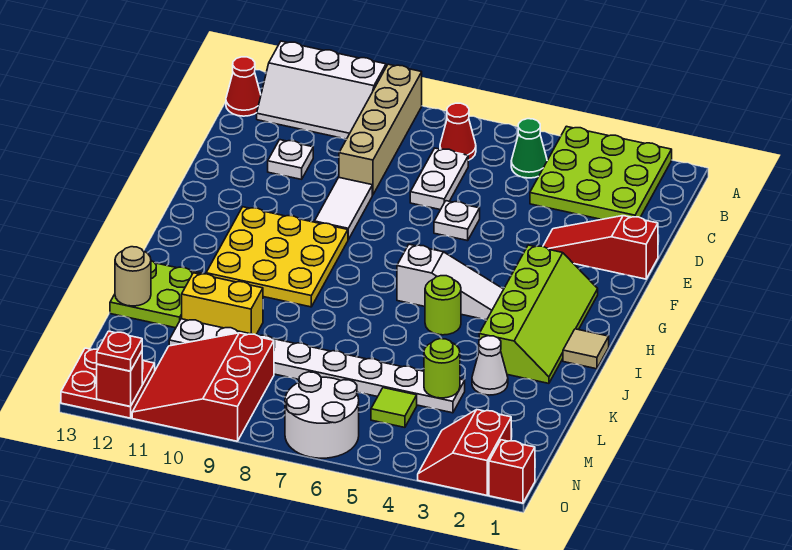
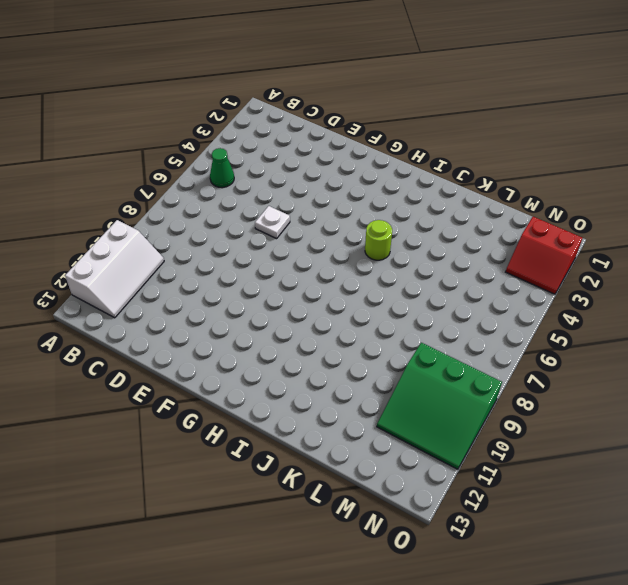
green 3x3 slope [377,343,502,469] -> red 3x3 slope [132,333,274,441]
none -> lime 3x3 plate [530,126,672,219]
none -> tan 1x4 brick [339,64,422,195]
none -> red 1x1 cone [440,103,476,160]
none -> red 1x1 cone [226,57,261,116]

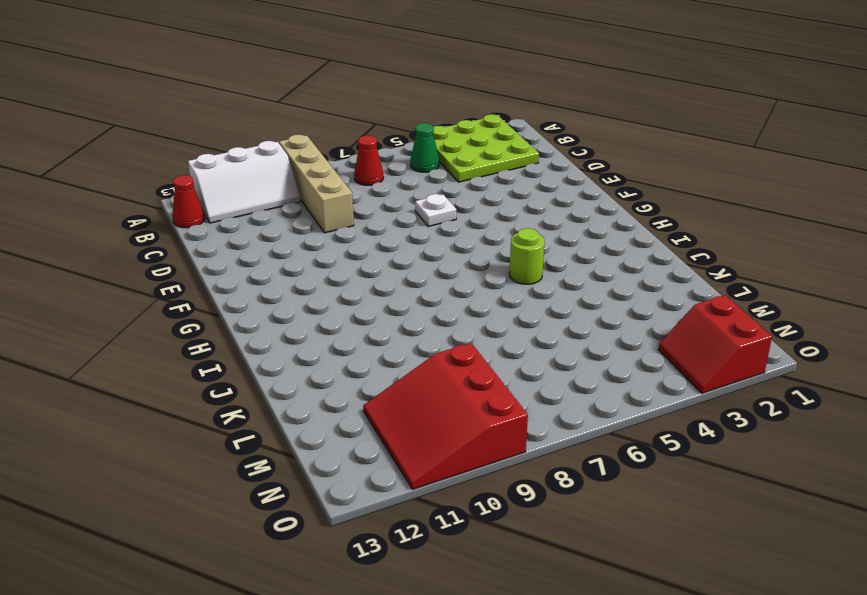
none -> white 1x2 plate [410,148,468,210]
none -> white 1x1 plate [268,140,313,179]
none -> red 1x3 slope [543,216,658,279]
none -> white 1x2 tile [314,178,372,239]

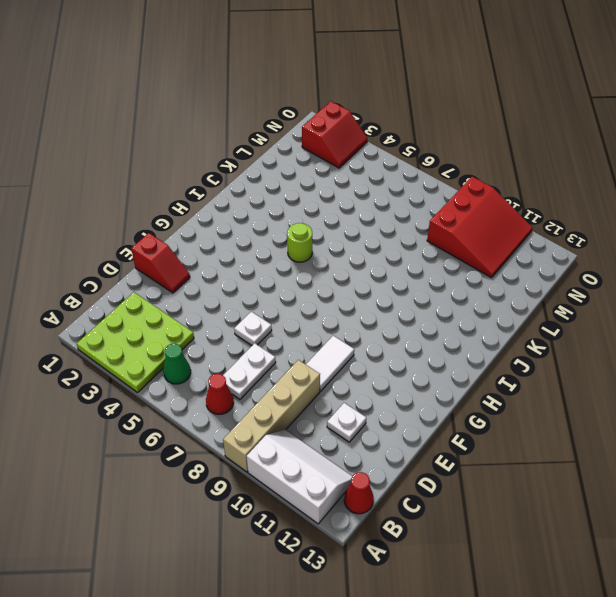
red 1x2 slope [131,233,190,293] -> red 1x3 slope [543,216,658,279]
none -> lime 2x4 slope [479,245,598,383]
none -> yellow 3x3 plate [206,207,348,307]
none -> white 1x3 slope [397,244,504,320]
none -> tan 1x1 tile [563,329,609,369]

